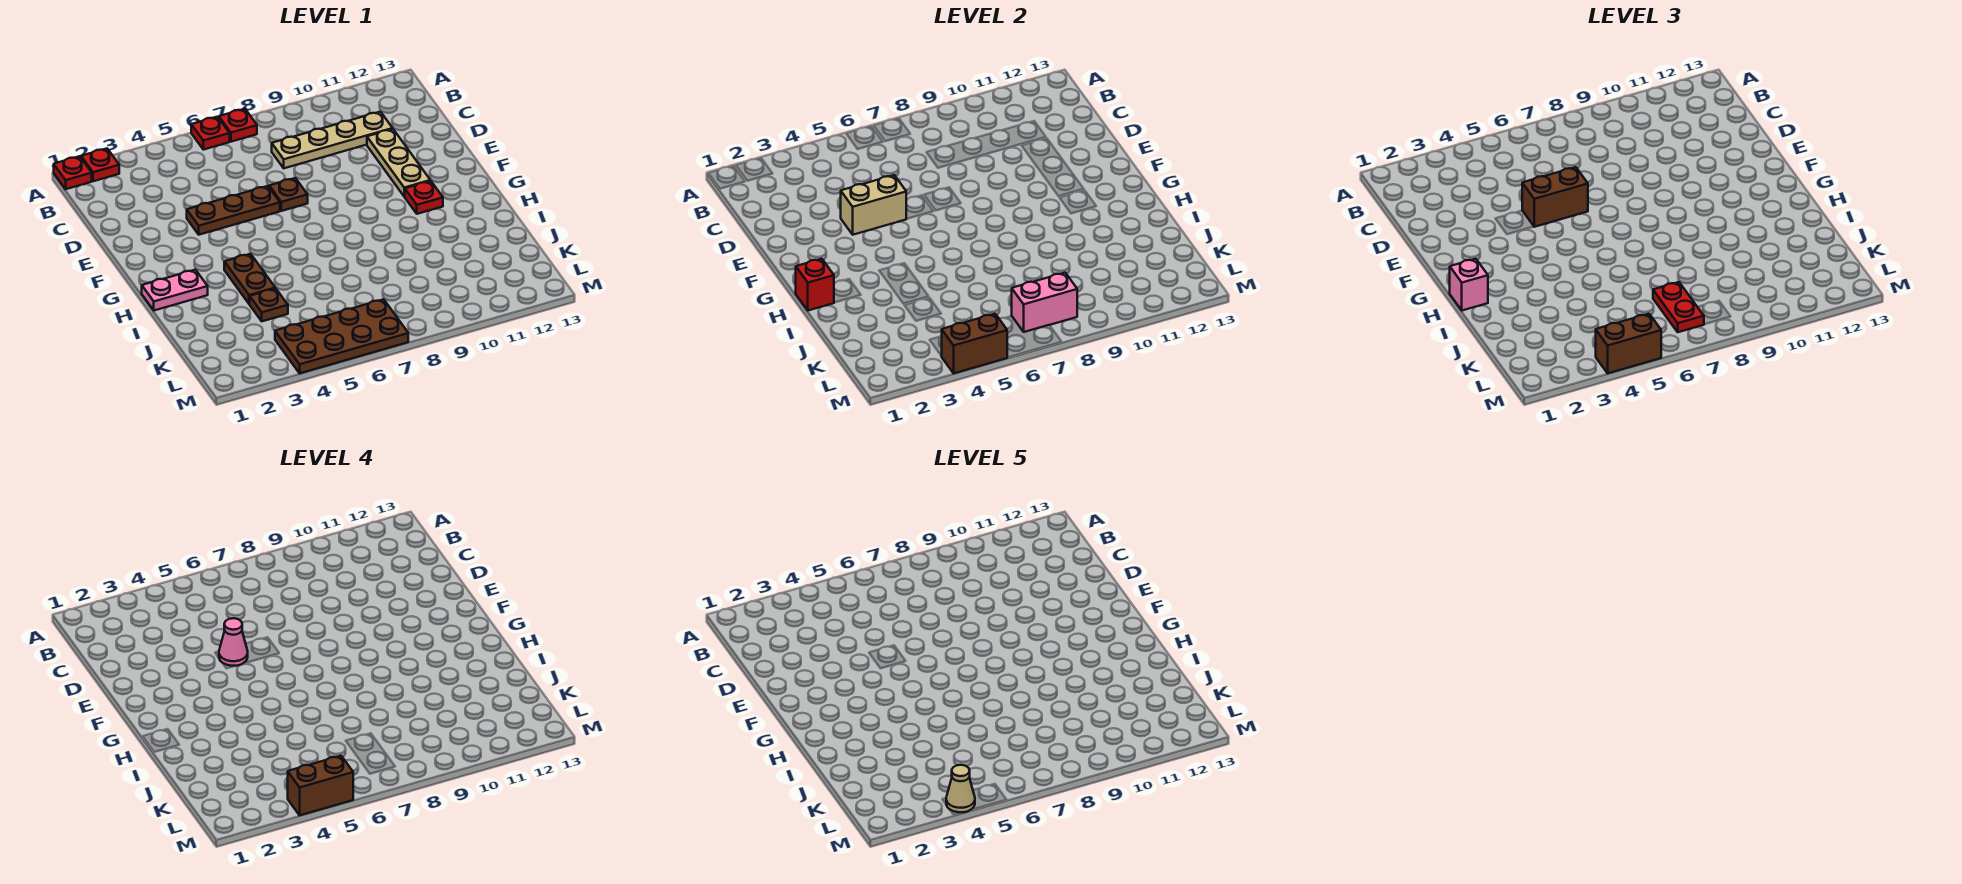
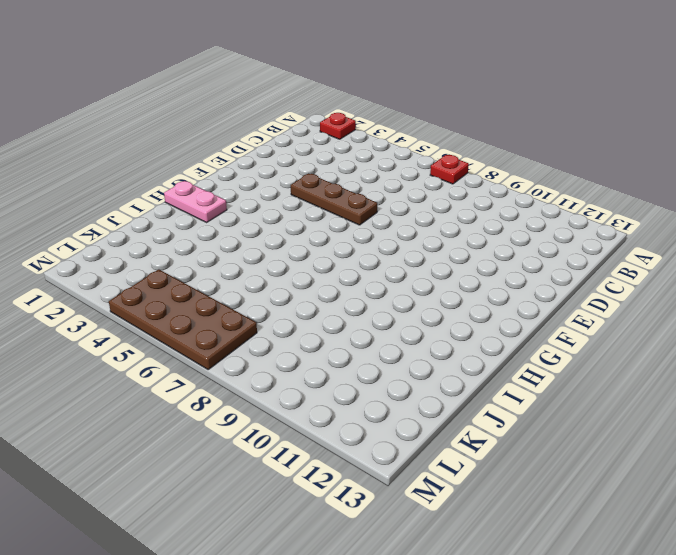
none -> red 1x1 plate [54,156,92,189]
none -> red 1x1 plate [191,117,230,150]
none -> tan 1x4 plate [272,112,393,168]

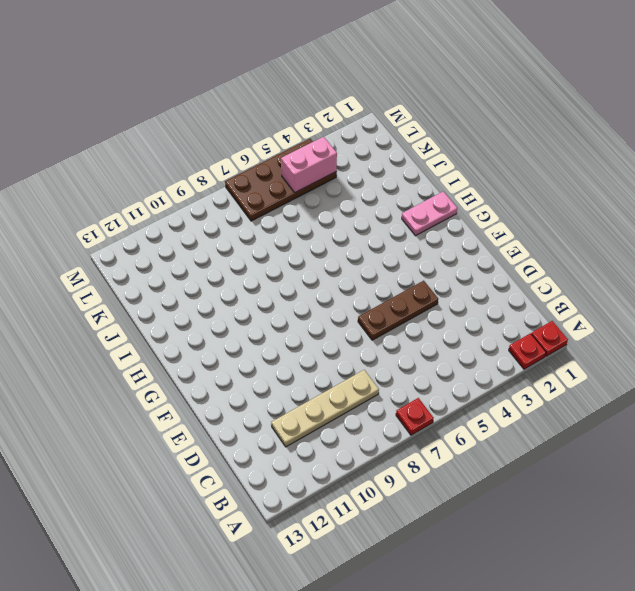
pink 1x2 brick [281,137,337,192] -> pink 1x2 brick moved to [1012,273,1077,332]
none -> red 1x1 plate [191,117,230,150]
none -> tan 1x3 plate [367,129,430,196]
none -> brown 1x1 plate [269,178,308,211]

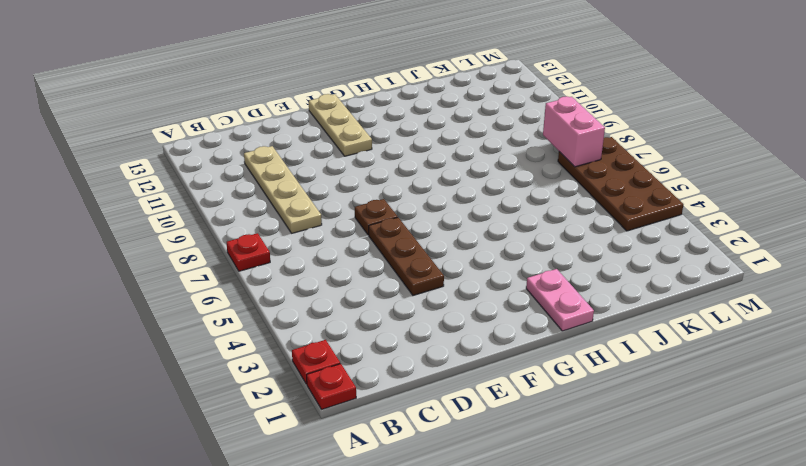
tan 1x3 plate [309,94,372,156] -> tan 1x3 plate turned to [367,129,430,196]
none -> red 1x1 plate [191,117,230,150]
none -> red 1x1 plate [404,181,443,214]
none -> brown 1x2 plate [224,254,275,304]

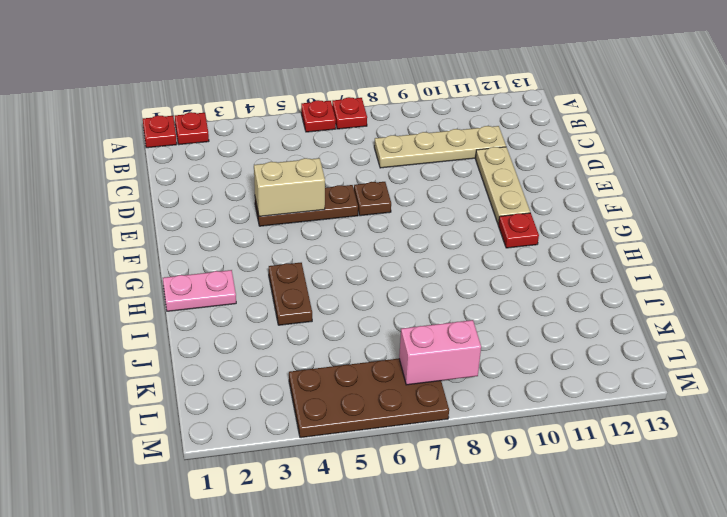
none -> brown 1x1 plate [250,288,288,321]
none -> red 1x1 brick [796,259,834,311]
none -> brown 1x2 brick [942,314,1008,373]

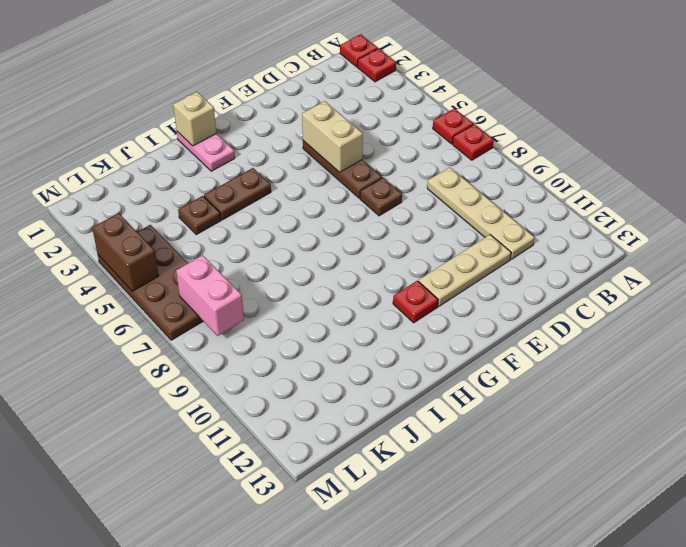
tan 1x1 brick [173,92,216,146] -> red 1x1 brick [796,259,834,311]
none -> brown 1x2 brick [1522,167,1588,227]
none -> pink 1x1 brick [1450,259,1488,311]
none -> red 1x2 plate [1653,282,1704,332]

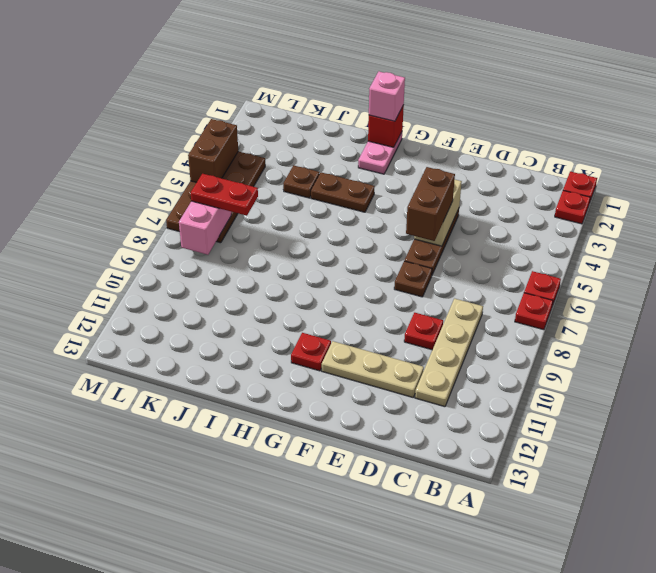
red 1x1 plate [404,313,443,350] -> none
none -> brown 1x2 brick [1596,314,1661,373]
none -> pink 1x1 cone [219,618,248,666]
none -> brown 1x2 brick [288,756,353,815]

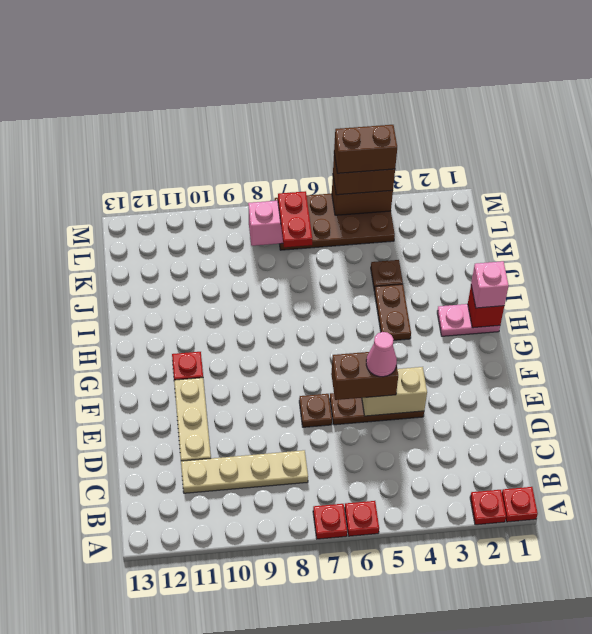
none -> tan 1x1 cone [946,765,975,812]

